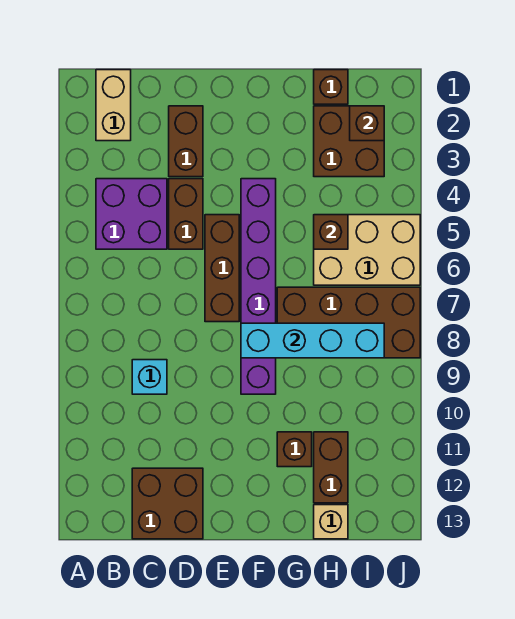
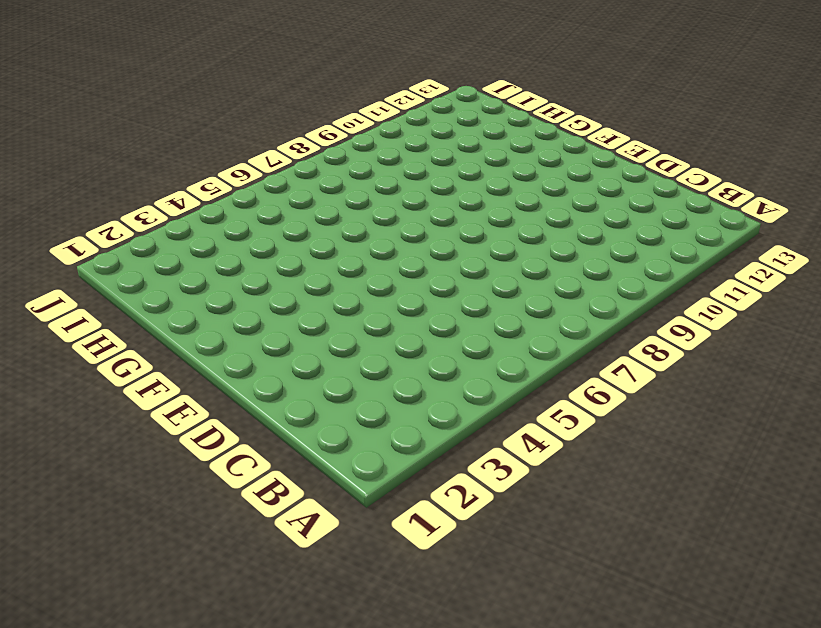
none -> tan 1x2 brick [96,70,131,141]
none -> purple 2x2 brick [96,179,167,249]
none -> cyan 1x1 brick [132,360,167,394]

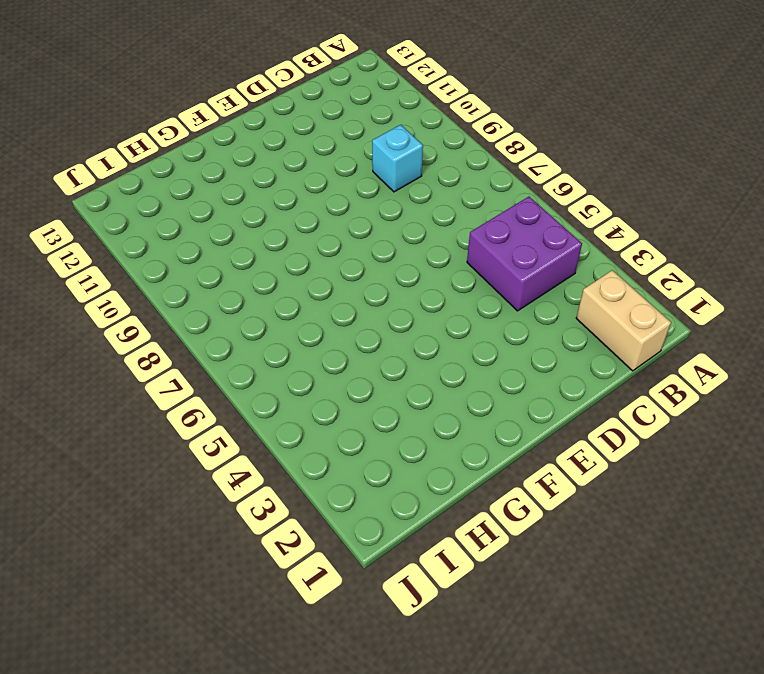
none -> brown 2x2 brick [132,468,203,539]
none -> brown 1x2 brick [169,106,203,177]
none -> brown 1x2 brick [169,179,203,249]

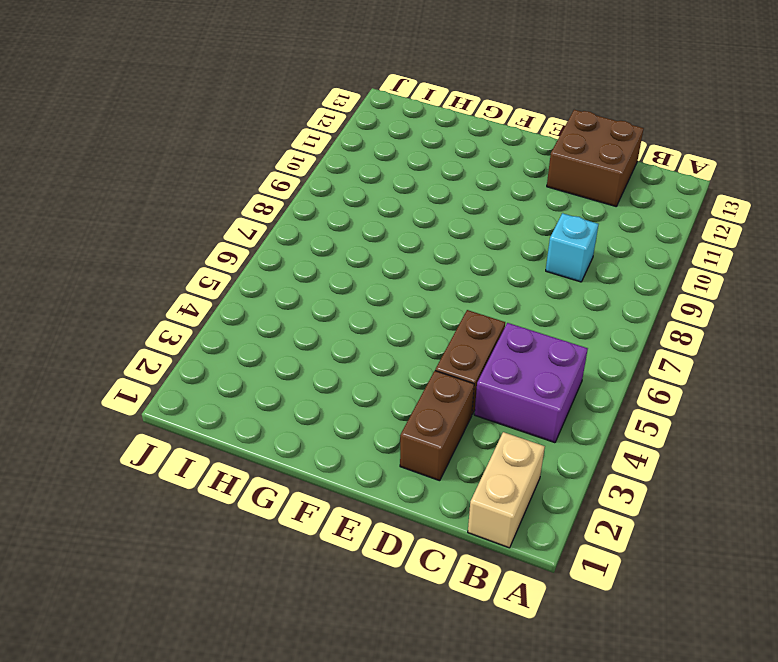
none -> brown 1x3 brick [205,215,239,322]
none -> purple 1x6 brick [241,179,276,394]
none -> brown 2x4 brick [277,287,420,358]

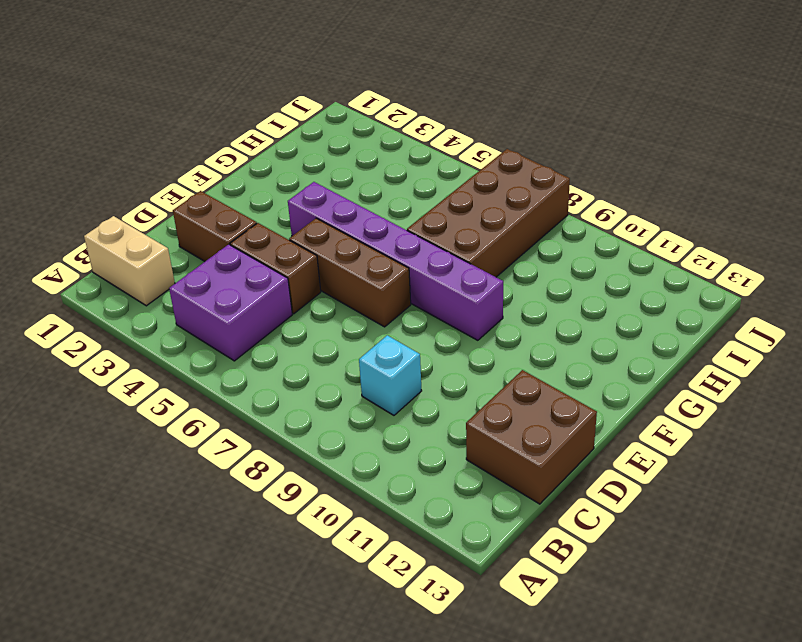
none -> brown 1x1 brick [277,432,312,467]
none -> brown 1x1 brick [314,70,348,104]
none -> brown 2x2 brick [314,106,384,177]

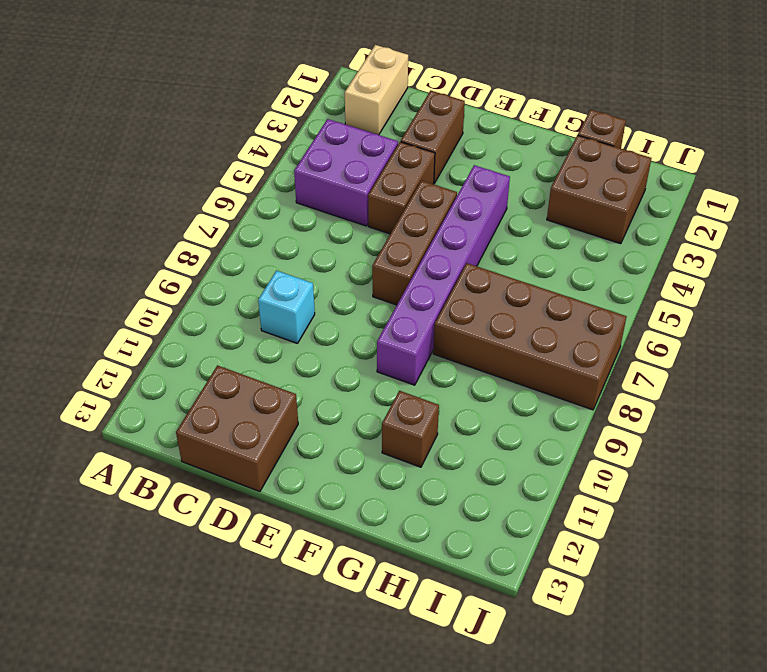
none -> tan 2x3 brick [314,215,420,285]
none -> brown 1x2 brick [314,432,348,503]
none -> tan 1x1 brick [314,505,348,539]

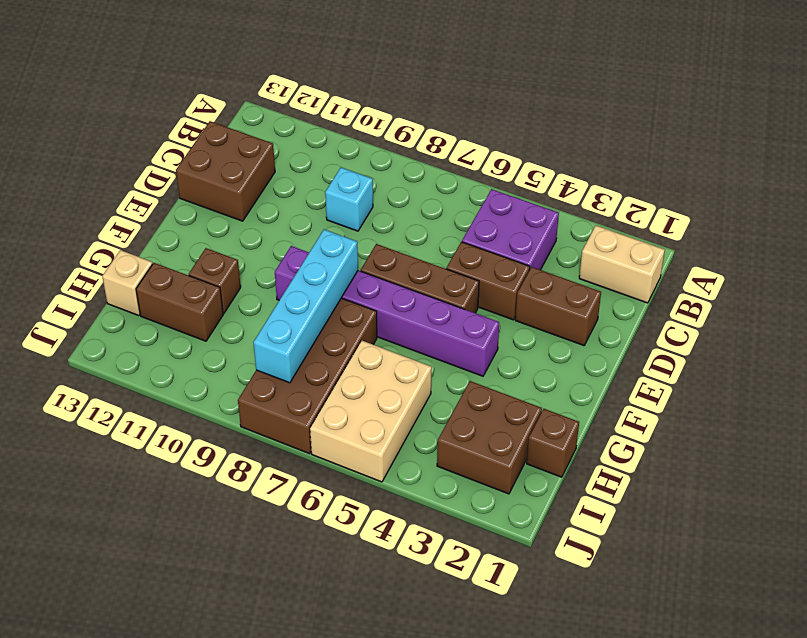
none -> brown 1x1 brick [314,215,348,249]
none -> brown 1x1 brick [350,106,384,141]

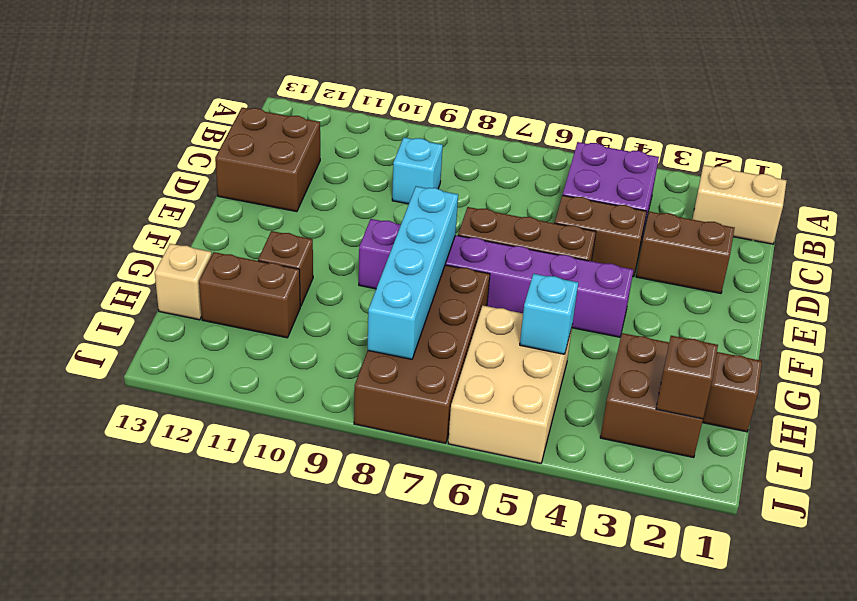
cyan 1x1 brick [520,274,578,354] -> brown 1x1 brick [314,215,348,249]

